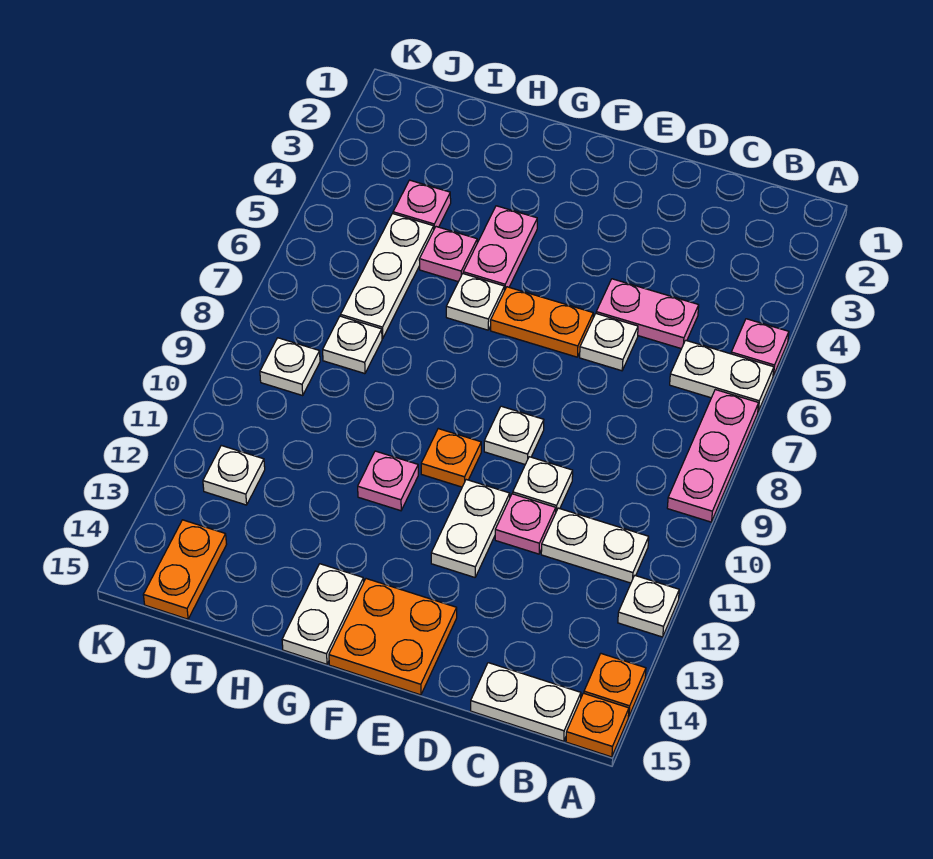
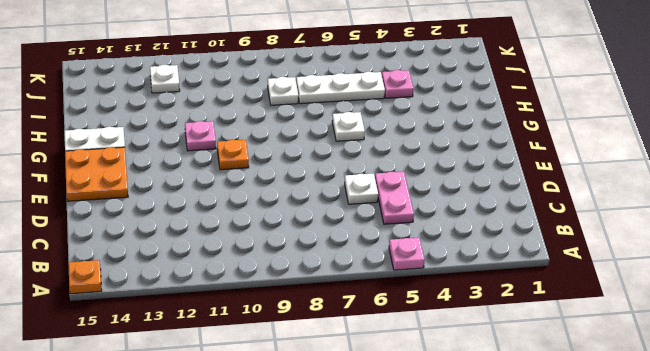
none -> white 1x2 plate [670,340,774,411]
none -> pink 1x3 plate [667,390,759,522]
none -> white 1x1 plate [618,576,679,637]

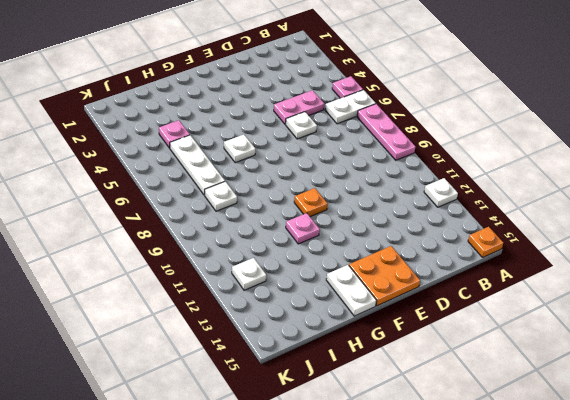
none -> orange 1x1 plate [584,654,646,716]
none -> white 1x2 plate [541,508,649,583]
none -> white 1x2 plate [471,663,581,741]

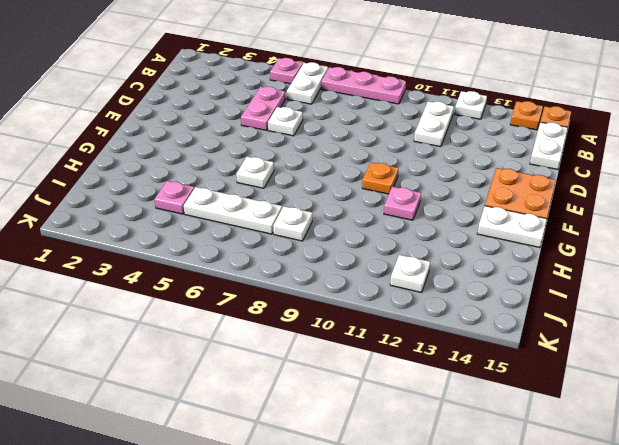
none -> white 1x1 plate [513,457,573,511]
none -> pink 1x1 plate [495,494,556,554]
none -> orange 1x2 plate [491,287,593,357]

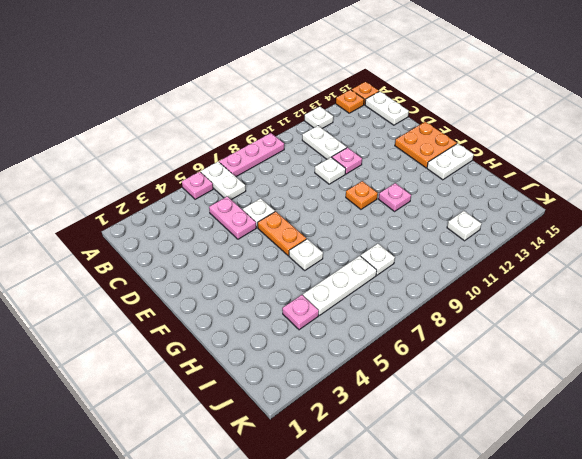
none -> white 1x1 plate [484,406,544,464]
none -> white 1x2 plate [431,480,510,577]
none -> pink 1x2 plate [463,206,537,291]

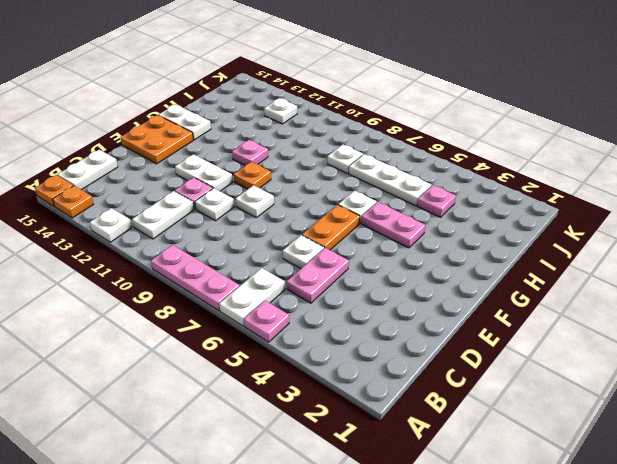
none -> pink 1x1 plate [419,227,477,282]
none -> white 1x1 plate [260,338,320,395]
none -> orange 1x2 plate [143,520,227,619]

